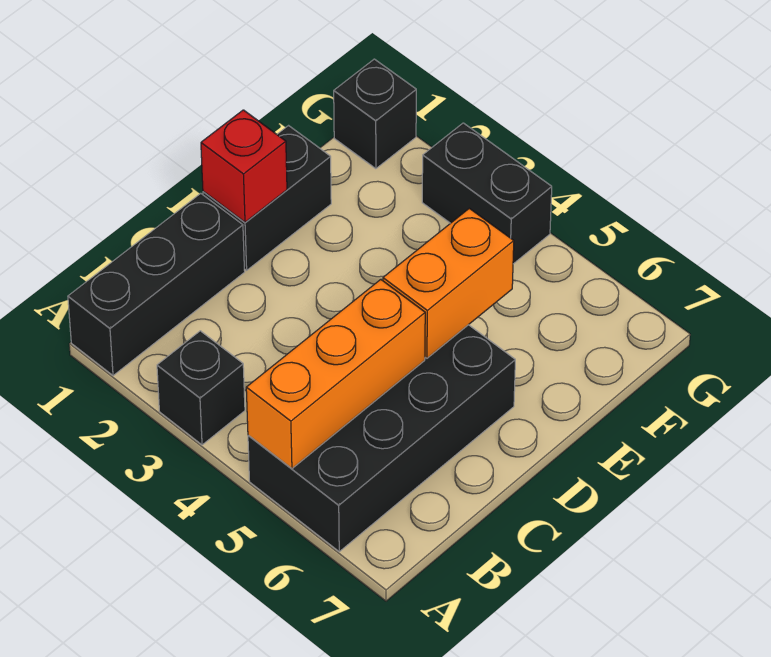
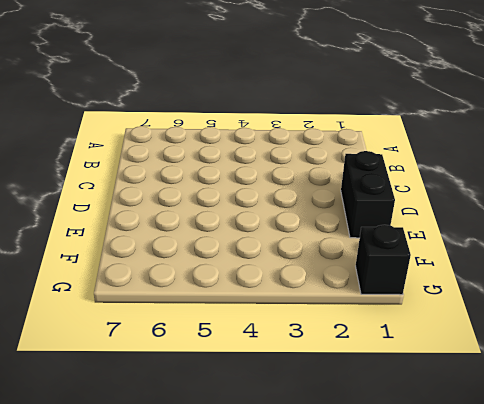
none -> black 1x3 brick [68,193,245,376]
none -> black 1x1 brick [157,331,245,445]

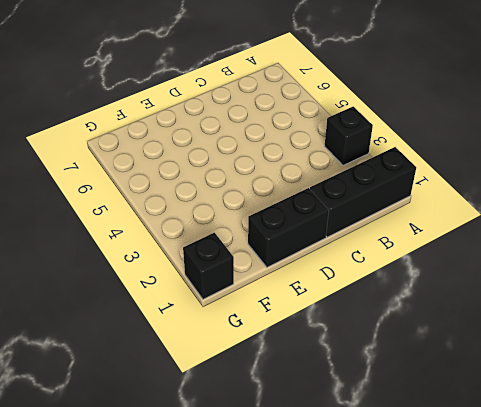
none -> black 2x4 brick [248,325,515,551]
none -> black 1x2 brick [422,123,552,264]

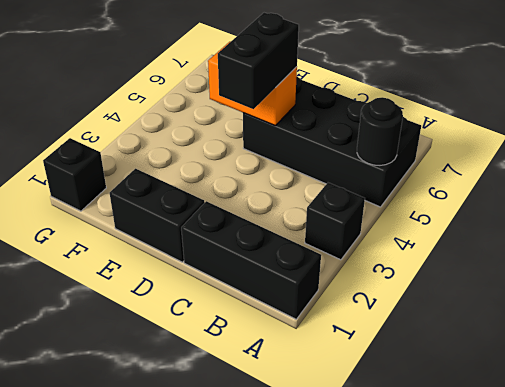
black 1x1 round brick [357,97,403,165] -> orange 1x3 brick [246,280,425,469]
black 1x2 brick [218,13,299,109] -> black 1x2 brick moved to [422,123,552,264]
none -> red 1x1 brick [201,110,287,222]

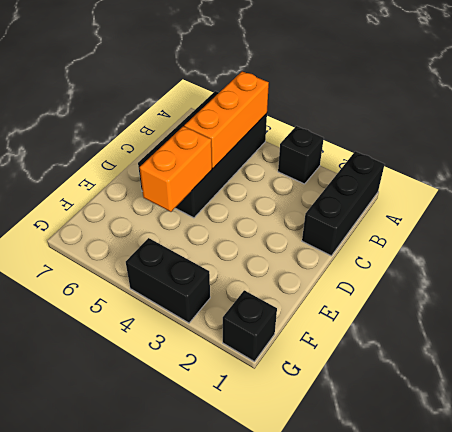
none -> black 1x2 brick [203,126,331,270]
none -> red 1x1 brick [201,110,287,222]

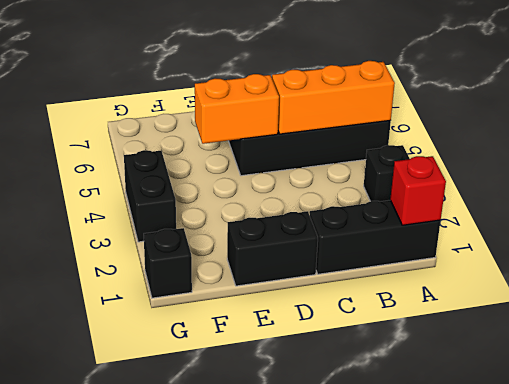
red 1x1 brick [390,156,446,225] -> red 1x1 brick moved to [201,110,287,222]

